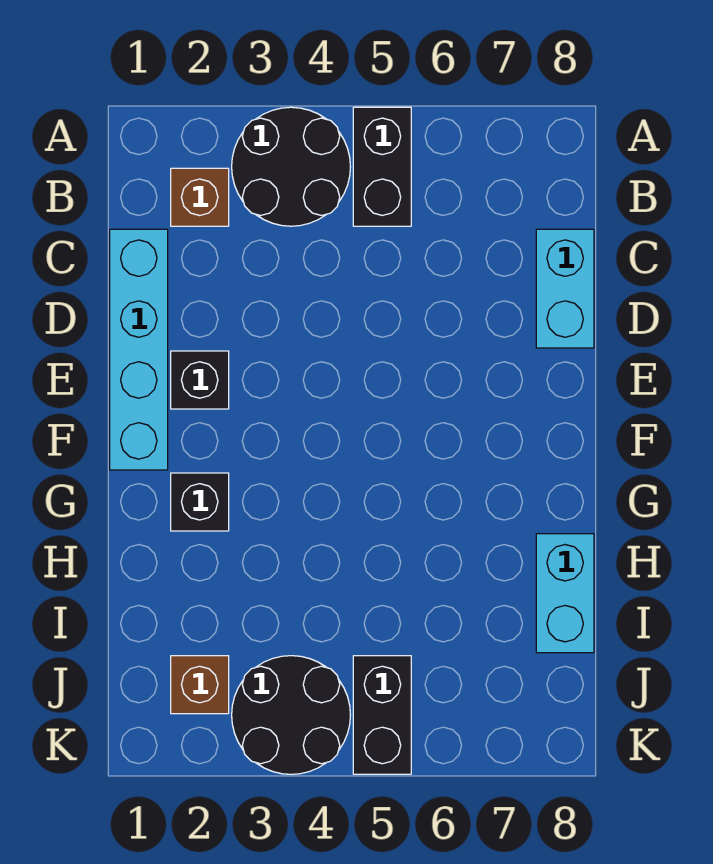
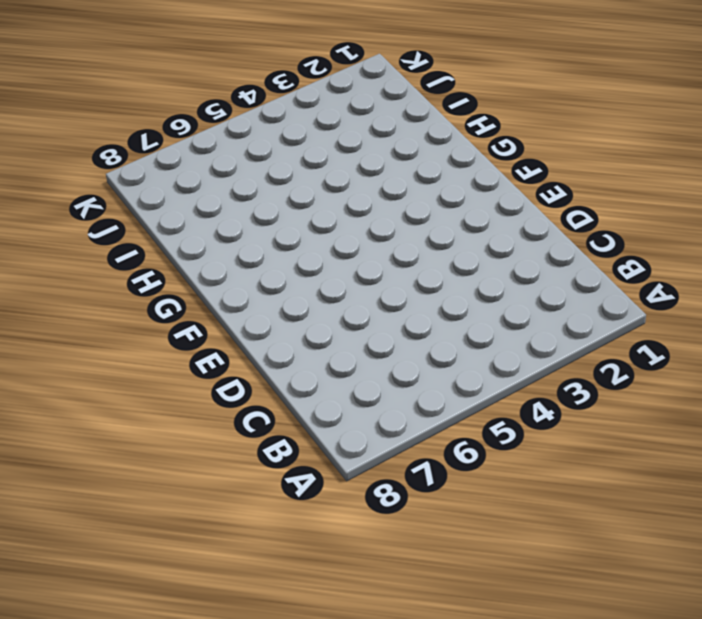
none -> black 2x2 round brick [232,107,350,226]
none -> black 1x2 brick [353,107,411,226]

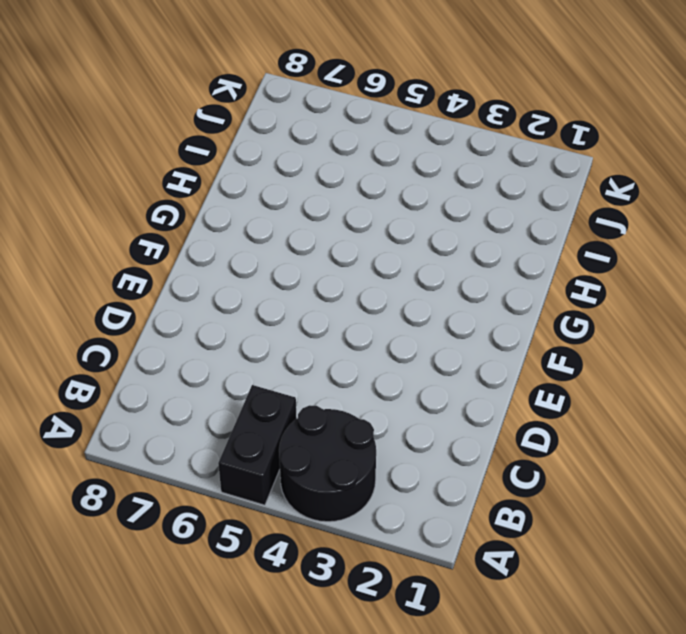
none -> brown 1x1 brick [171,168,229,226]
none -> cyan 1x4 brick [110,229,168,470]

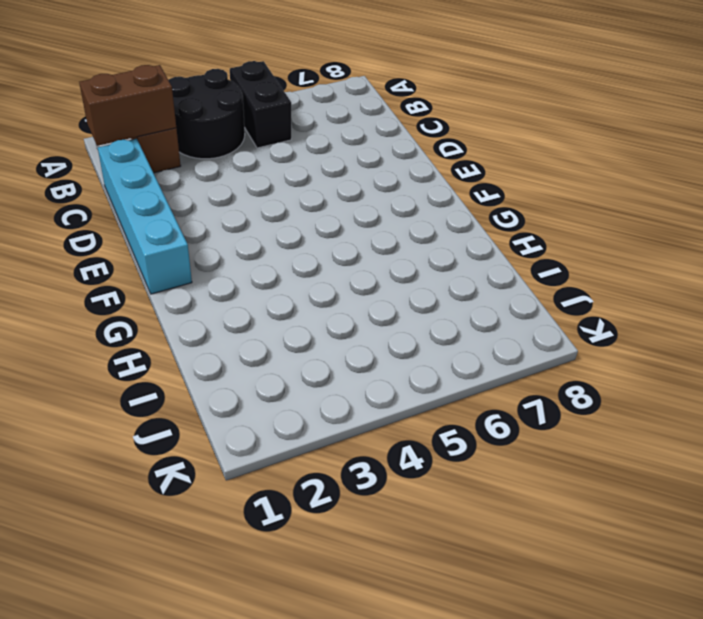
brown 1x2 brick [79,65,176,146] -> none
none -> cyan 1x2 brick [536,229,594,348]
none -> black 1x1 brick [171,351,229,409]

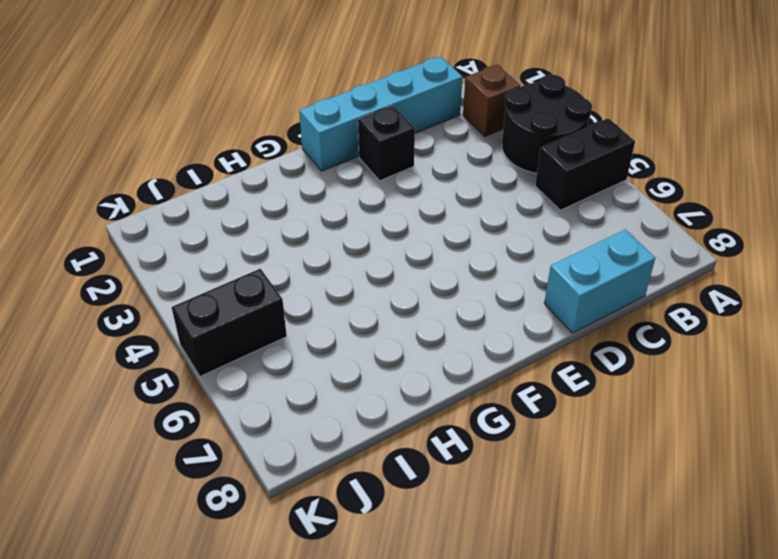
none -> black 1x1 brick [171,473,229,531]
none -> cyan 1x2 brick [536,534,594,653]

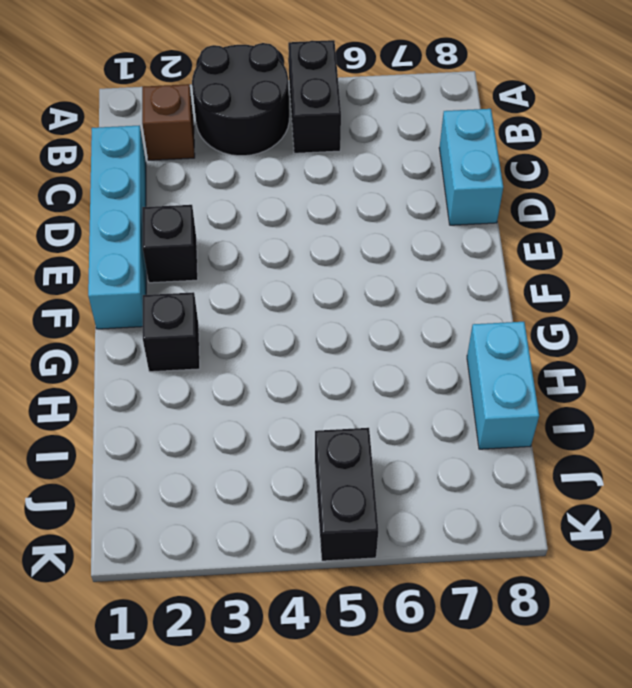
none -> brown 1x1 brick [171,656,229,714]
none -> black 2x2 round brick [232,656,350,774]

